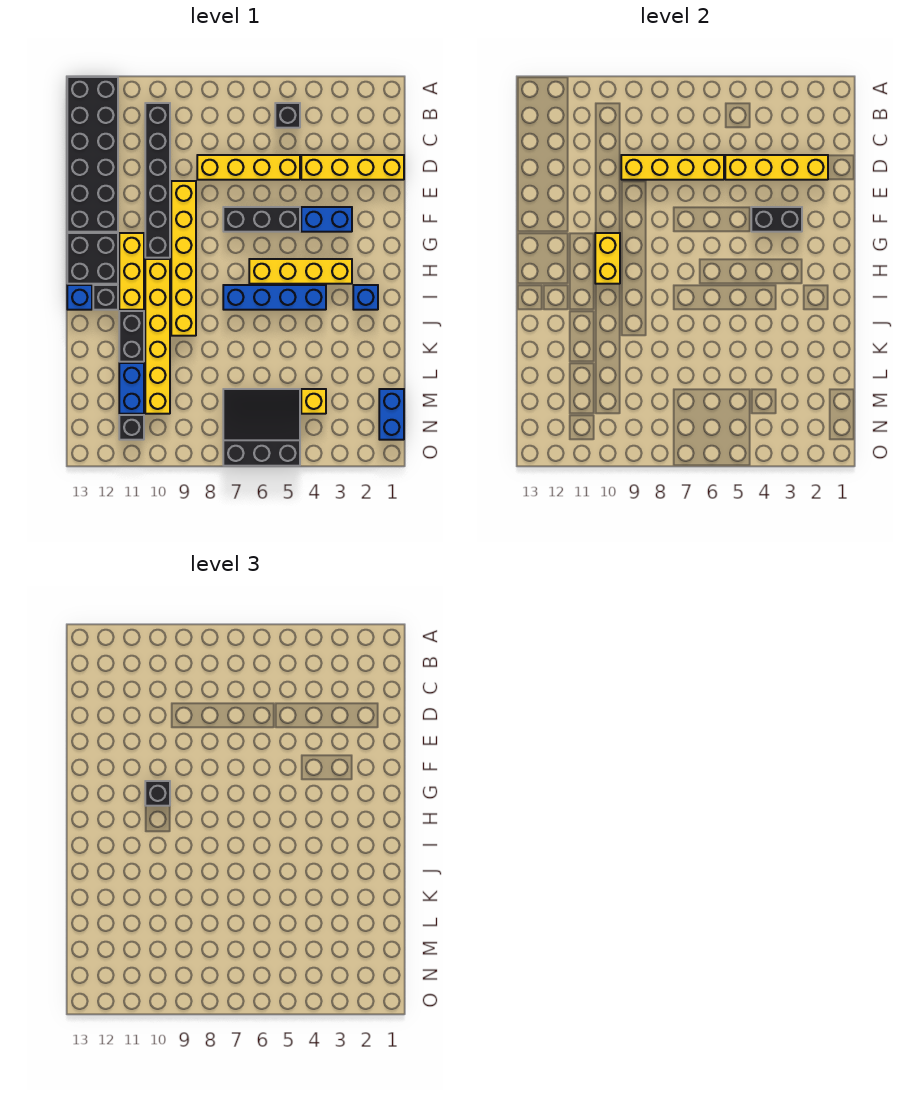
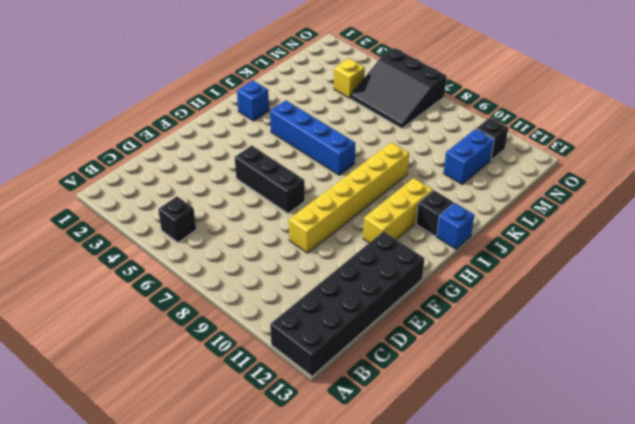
none -> black 1x6 brick [145,103,170,258]
none -> yellow 1x4 brick [301,155,404,180]
none -> yellow 1x4 brick [197,155,300,180]

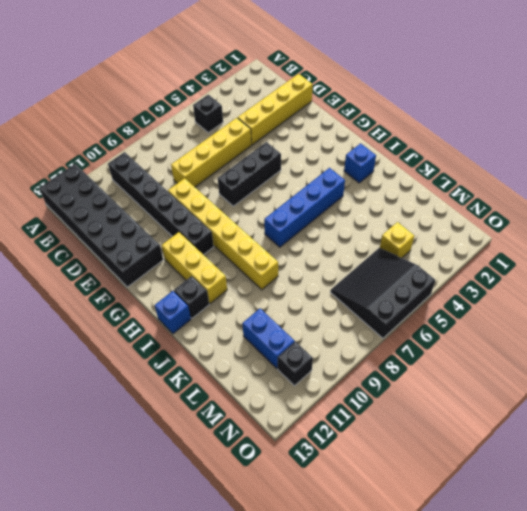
none -> blue 1x2 brick [301,207,352,232]
none -> black 2x2 brick [67,233,118,284]
none -> yellow 1x4 brick [249,259,352,284]

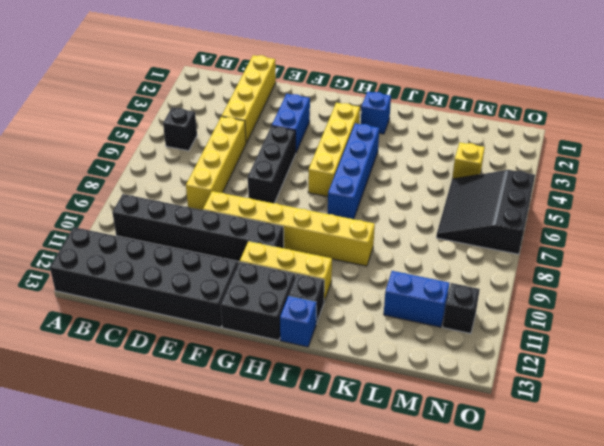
none -> yellow 1x6 brick [145,259,170,414]
none -> black 1x2 brick [119,311,144,362]
none -> blue 1x2 brick [379,389,404,440]

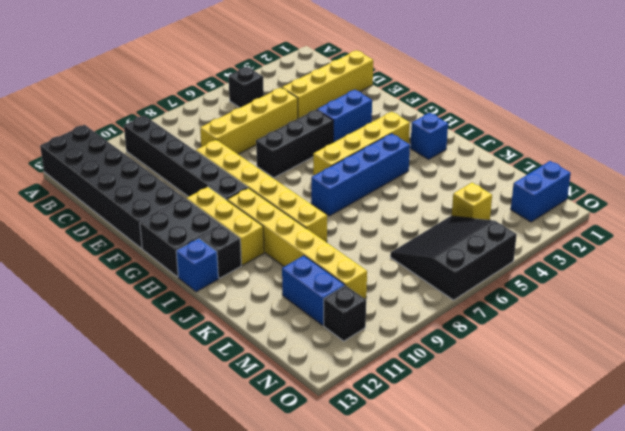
blue 1x2 brick [511,161,571,222] -> blue 1x2 brick turned to [379,389,404,440]
none -> black 1x2 brick [119,311,144,362]
none -> yellow 1x4 brick [725,155,828,180]
none -> yellow 1x4 brick [621,155,724,180]

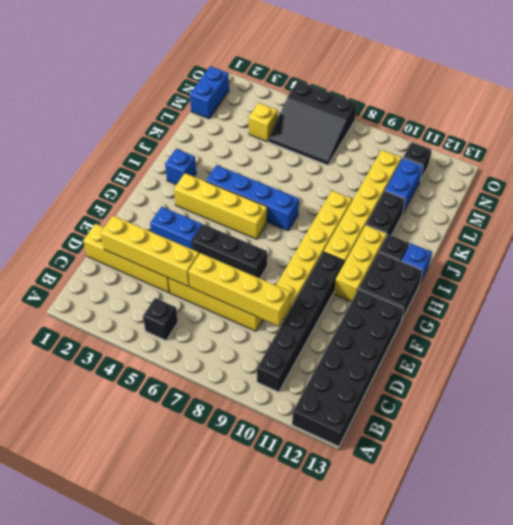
none -> black 1x2 brick [751,207,802,232]
none -> yellow 1x2 brick [595,233,620,284]
none -> black 1x1 brick [145,781,170,806]

